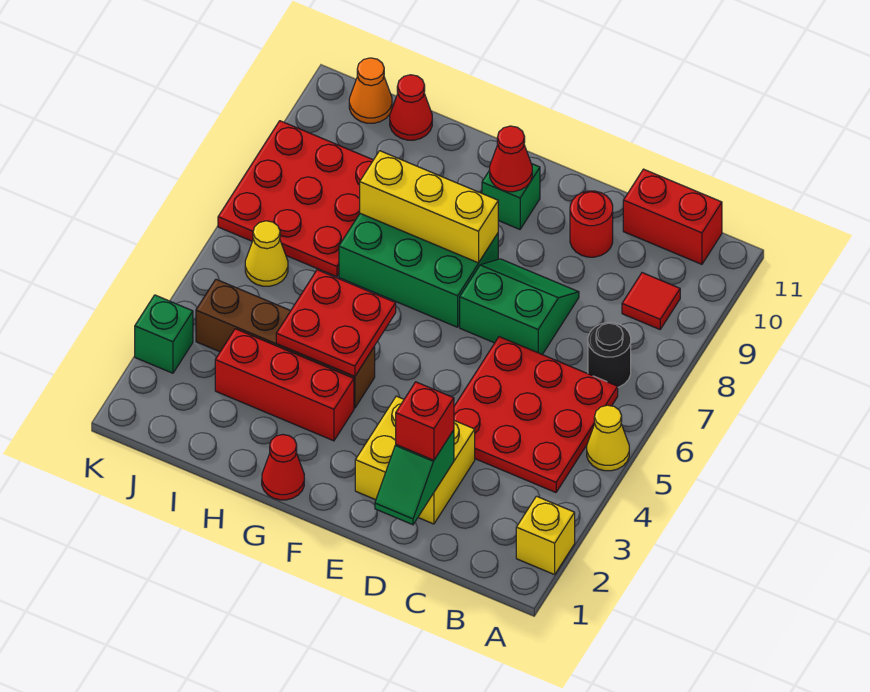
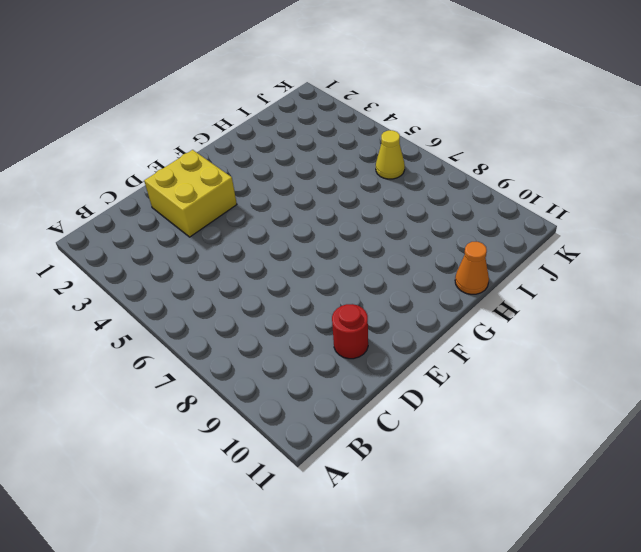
orange 1x1 cone [455,242,489,294] -> orange 1x1 cone moved to [349,58,392,123]
none -> yellow 1x1 brick [516,496,575,575]
none -> yellow 1x1 cone [587,405,629,471]
none -> red 3x3 plate [454,337,618,493]

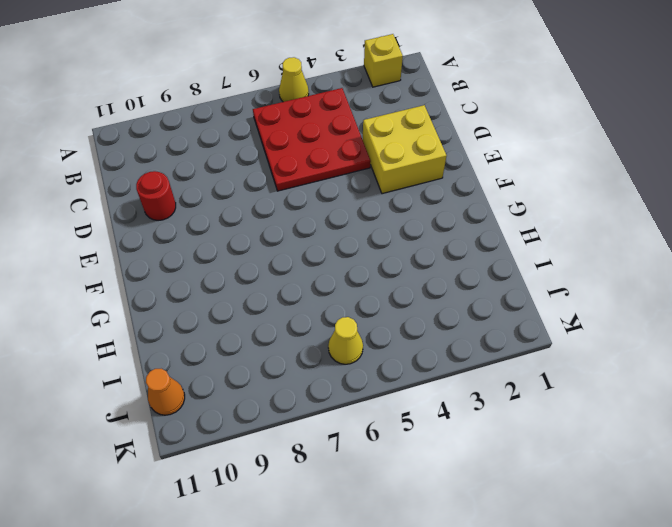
none -> black 1x1 round brick [588,323,631,387]
none -> red 1x1 tile [622,273,680,329]
none -> red 1x2 brick [623,169,722,264]

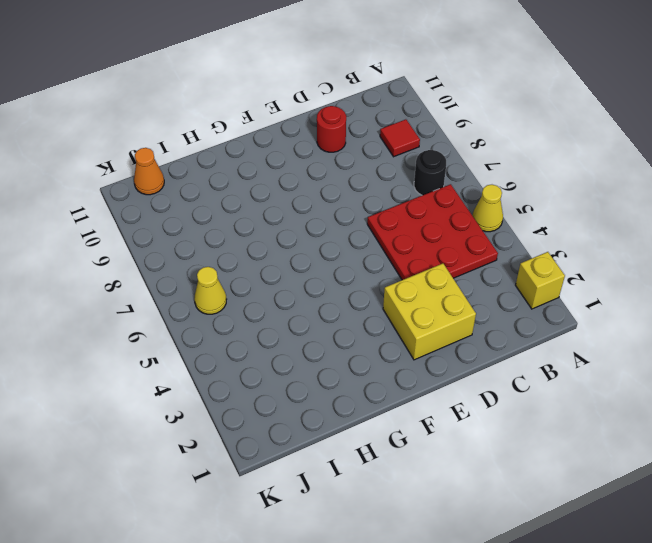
none -> red 1x2 brick [623,169,722,264]
none -> green 2x2 slope [460,259,579,355]
none -> green 2x3 brick [339,214,498,327]

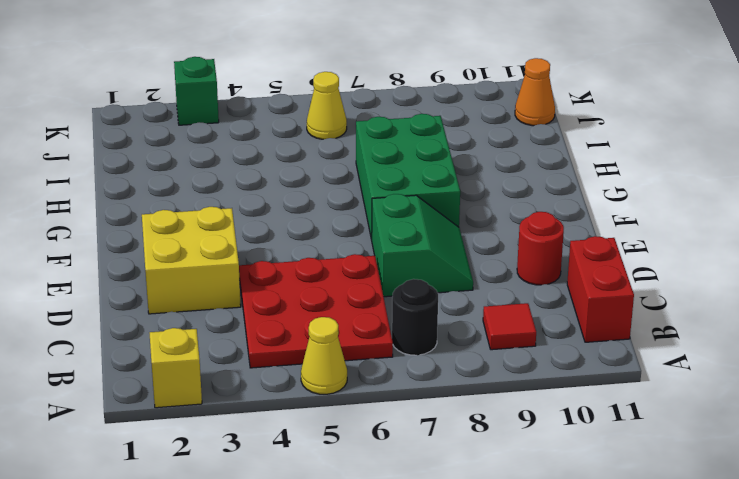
none -> green 1x1 brick [482,164,540,229]
none -> red 1x1 cone [262,434,304,500]
none -> red 1x3 brick [215,329,354,441]

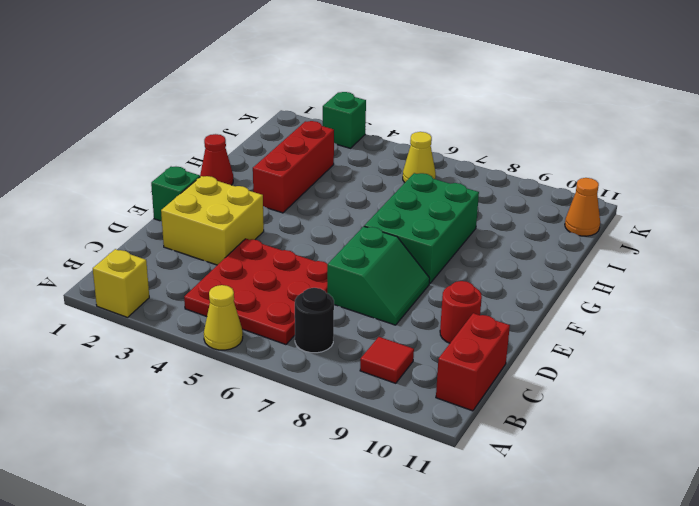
green 1x1 brick [151,167,200,221] -> green 1x1 brick moved to [482,164,540,229]
none -> brown 1x4 brick [196,279,375,408]
none -> red 3x3 plate [218,121,373,277]
none -> red 1x1 cone [390,75,432,140]

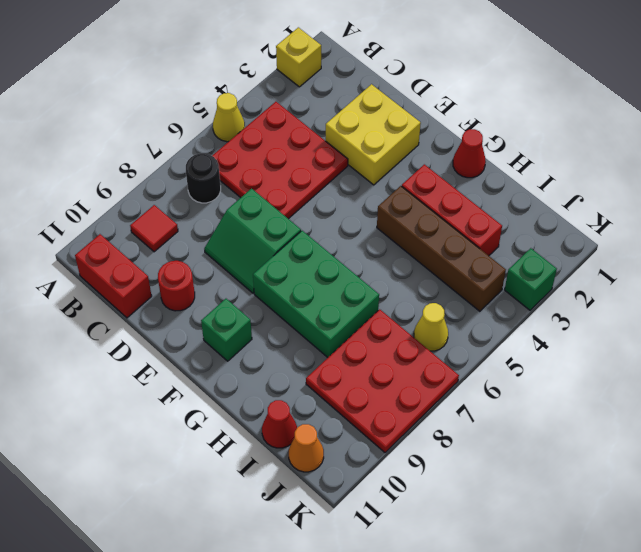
none -> green 1x2 slope [375,430,454,525]
none -> yellow 1x3 brick [360,151,498,263]
none -> red 1x1 cone [490,126,532,192]

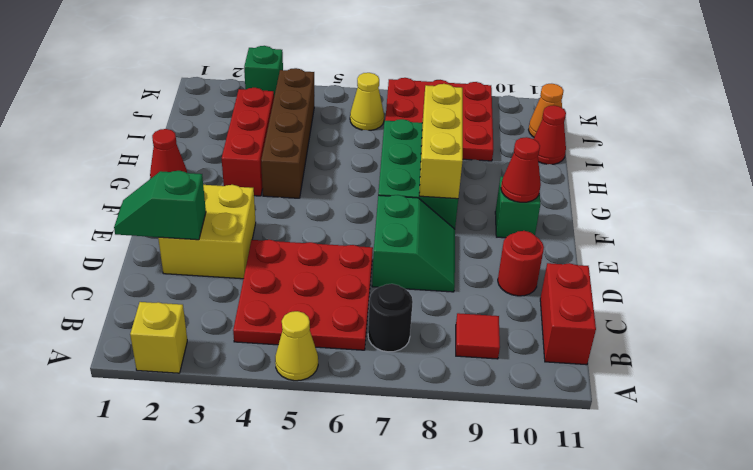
none -> red 2x2 plate [276,270,396,376]
none -> red 1x1 brick [396,382,454,460]

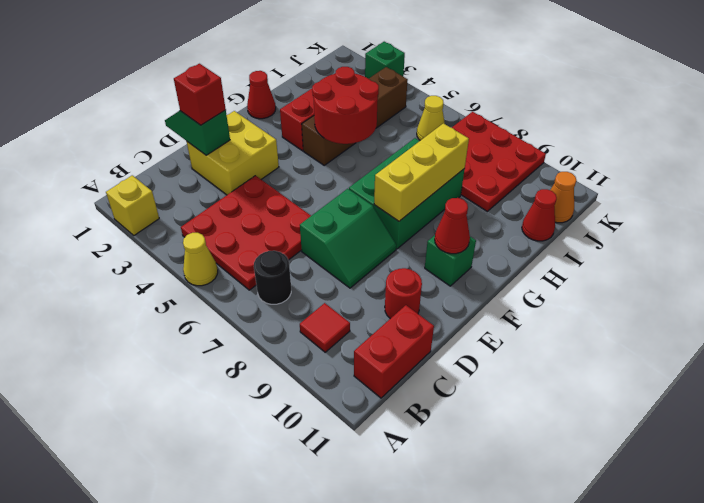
red 2x2 round brick [312,67,379,144] -> red 2x2 plate [276,270,396,376]

